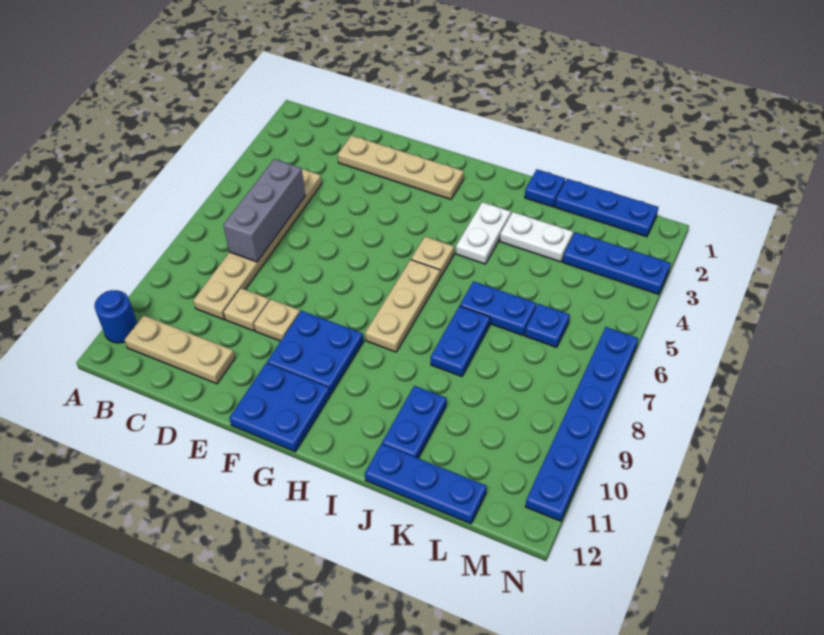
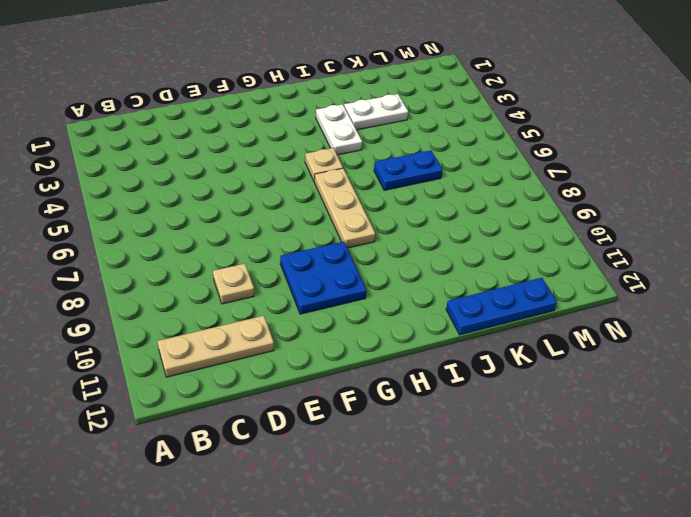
none -> blue 1x1 round brick [94,290,137,343]
none -> tan 1x6 plate [193,169,322,319]
none -> tan 1x4 plate [338,135,464,199]

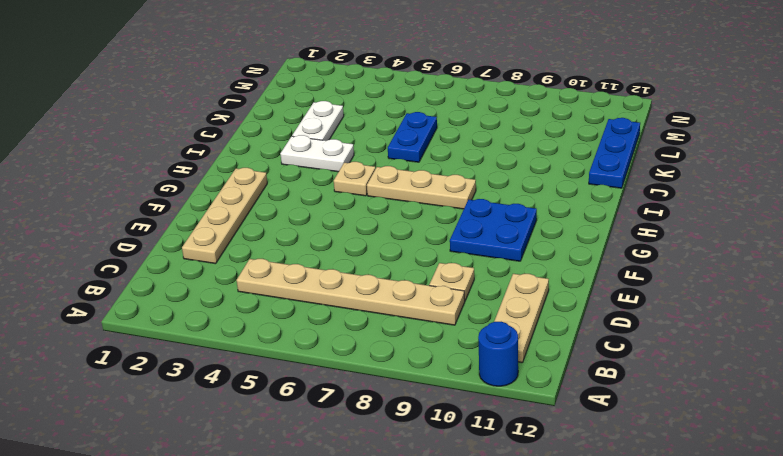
none -> tan 1x1 plate [254,299,300,341]
none -> blue 2x2 plate [229,363,330,452]
none -> blue 1x1 plate [525,169,565,207]

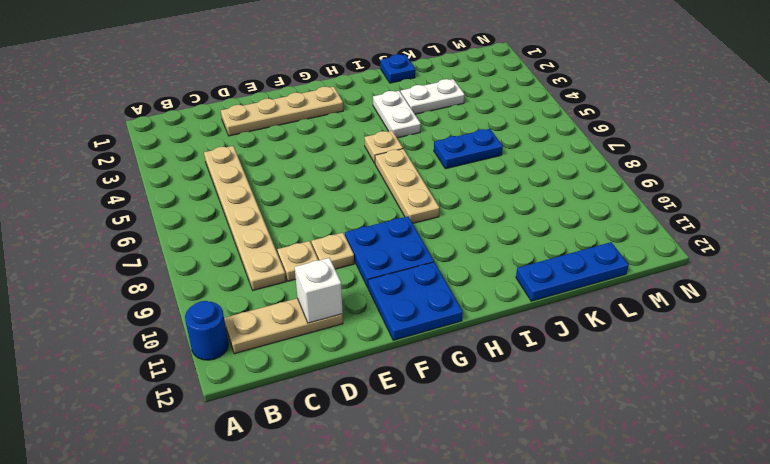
white 1x1 brick [295,258,343,323] -> none
none -> blue 1x2 plate [430,306,490,377]
none -> blue 1x2 plate [382,386,447,458]
none -> blue 1x3 plate [555,179,658,237]

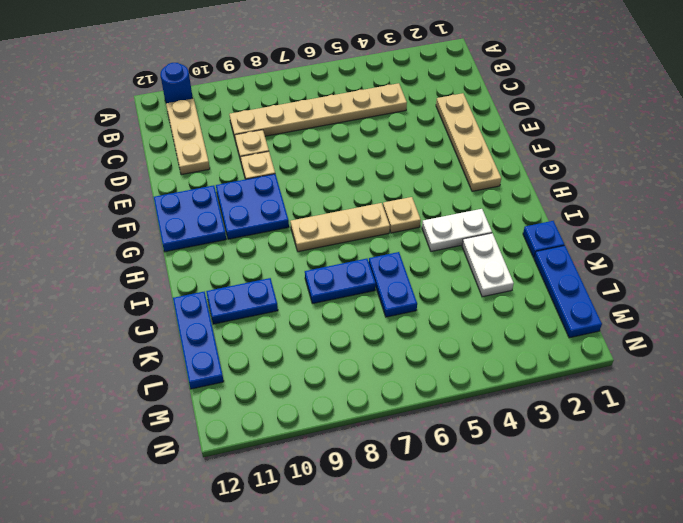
none -> blue 1x3 plate [563,232,671,294]
none -> blue 1x1 plate [525,304,570,347]
none -> blue 1x6 plate [525,327,638,521]

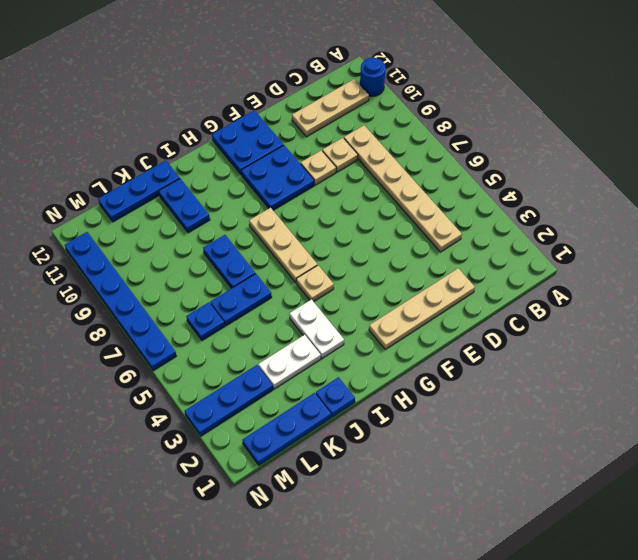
none -> grey 1x3 brick [223,159,305,262]

